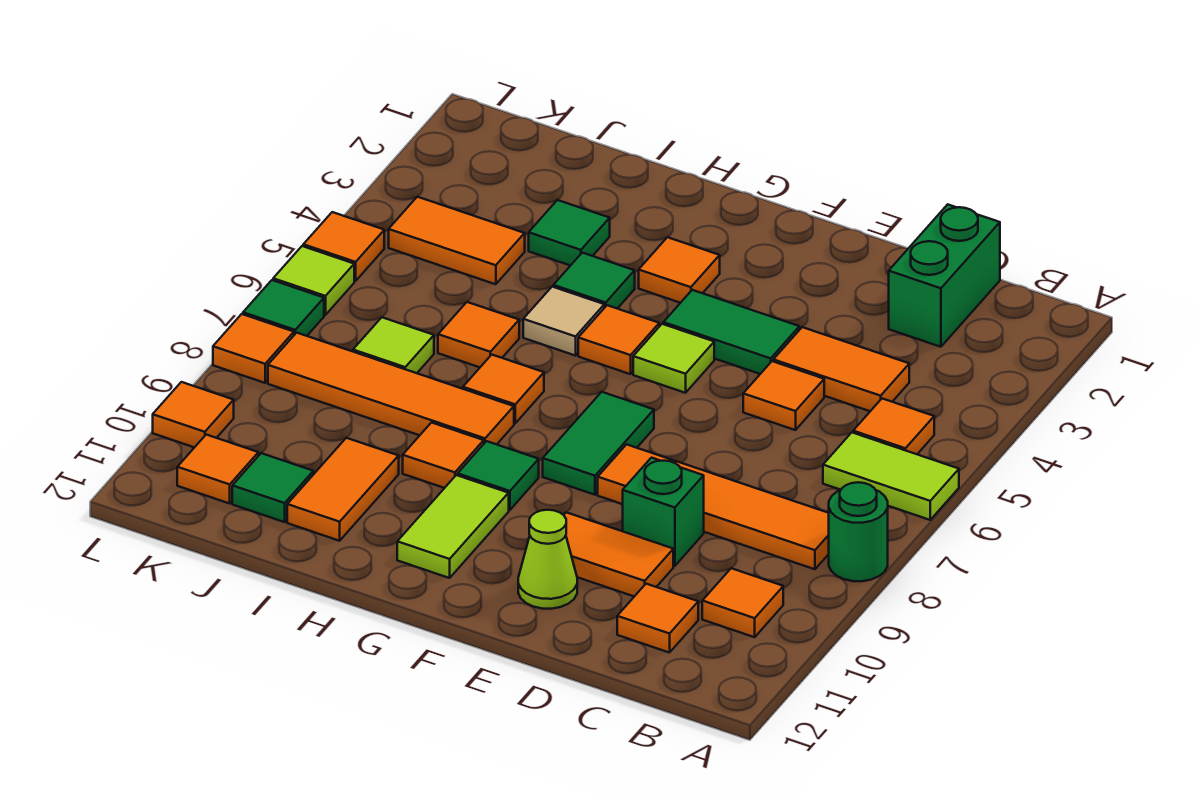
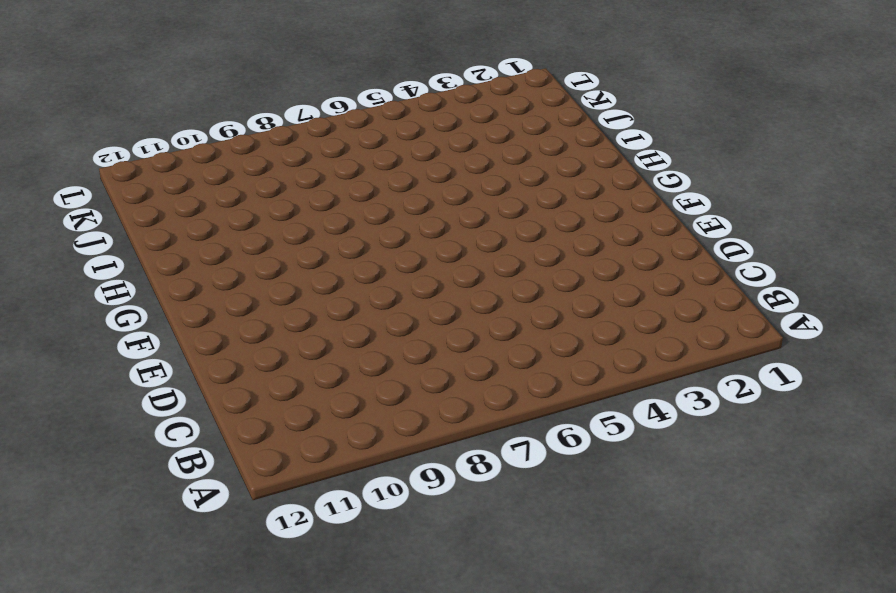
none -> lime 1x2 tile [823,433,959,520]
none -> green 1x1 round brick [829,482,888,581]
none -> orange 1x1 tile [853,399,934,454]
none -> orange 1x4 tile [598,444,829,569]

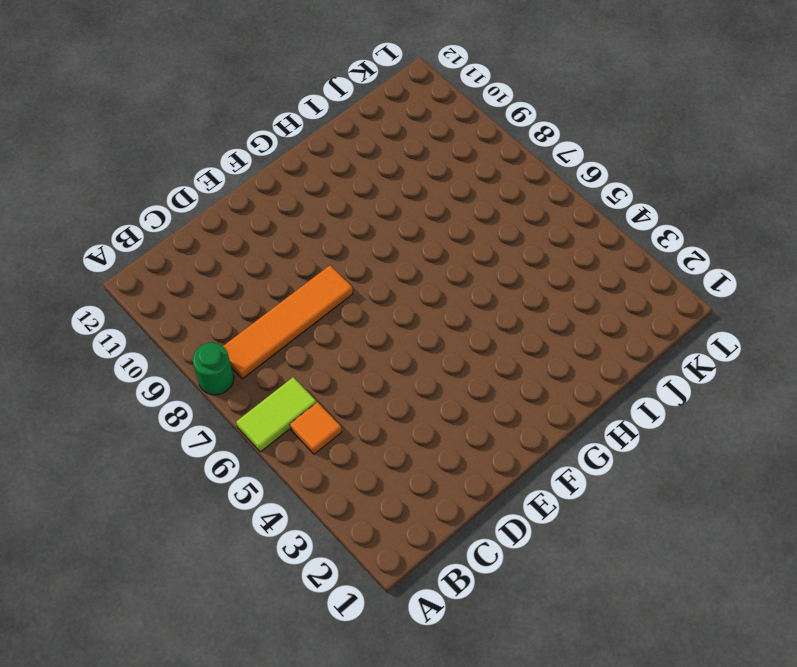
none -> orange 1x1 tile [702,568,783,637]
none -> green 1x2 brick [889,204,1000,347]
none -> orange 1x2 tile [773,327,909,411]
none -> orange 1x1 tile [617,584,698,653]

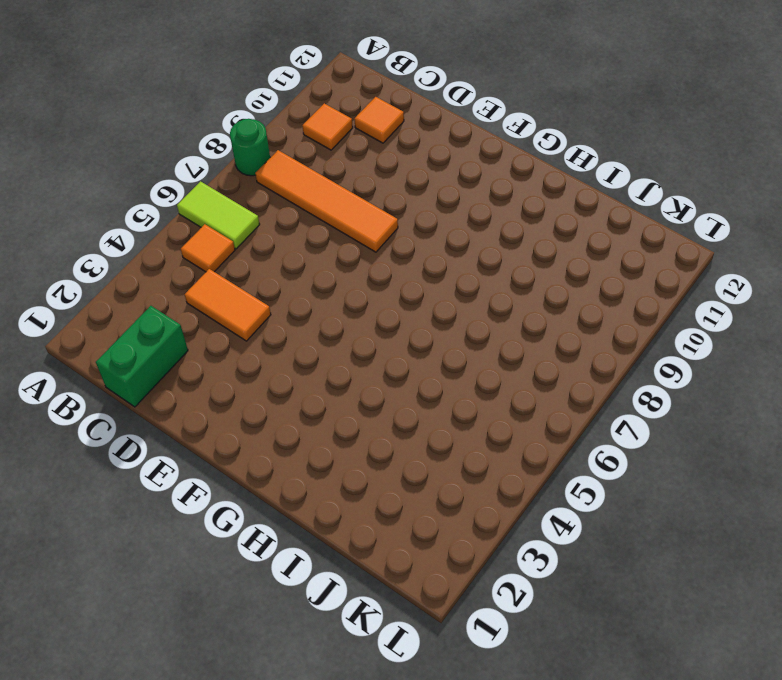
none -> orange 1x1 tile [743,361,824,430]
none -> green 1x1 brick [623,458,704,566]
none -> orange 1x2 tile [564,512,673,596]
none -> green 1x2 tile [663,290,799,374]

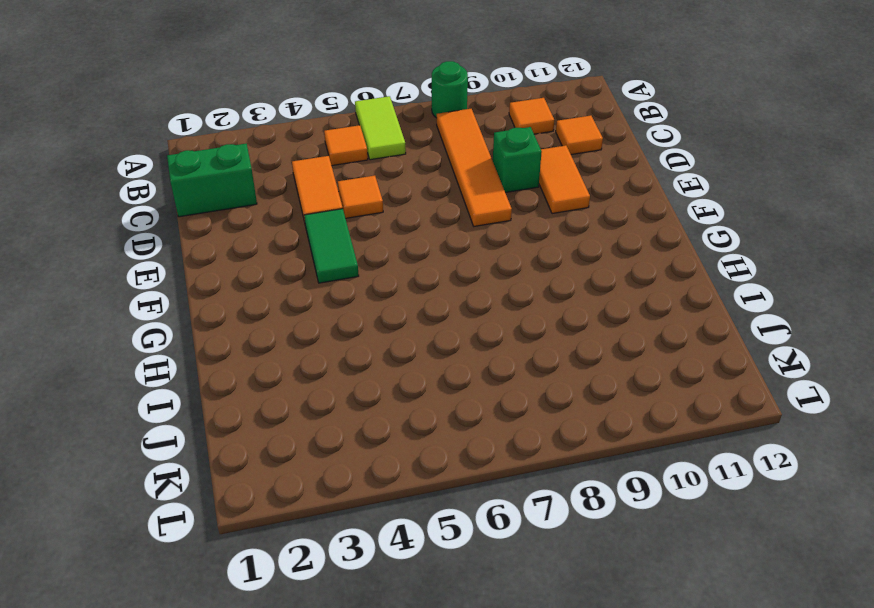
none -> lime 1x1 cone [518,510,577,609]
none -> lime 1x1 tile [633,324,714,393]
none -> green 1x2 tile [543,392,654,495]
none -> orange 1x1 tile [639,237,720,303]

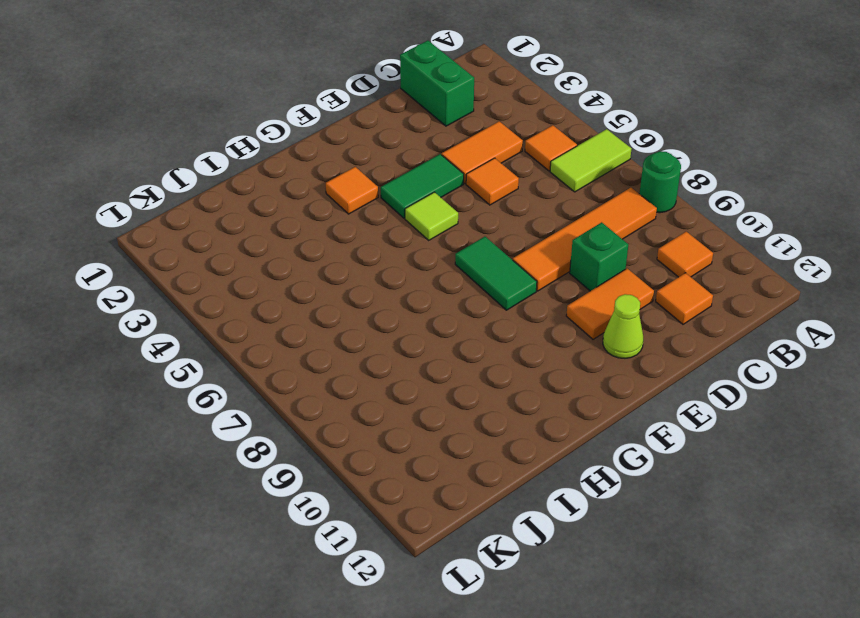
none -> orange 1x1 tile [578,305,659,374]
none -> green 1x1 tile [458,441,539,510]
none -> lime 1x2 tile [397,475,509,578]
none -> green 1x1 tile [553,253,635,309]

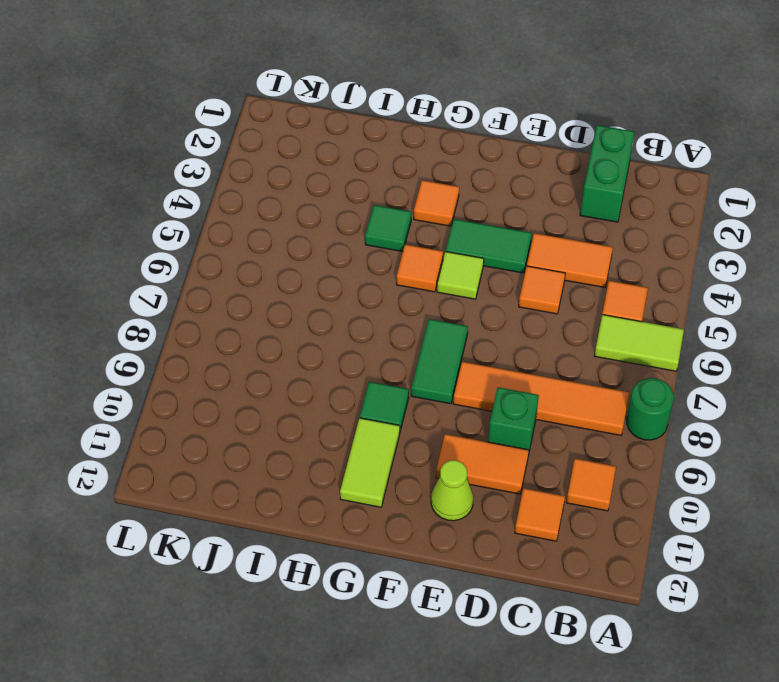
none -> tan 1x1 tile [523,287,604,356]
none -> orange 1x1 tile [463,355,544,423]
none -> orange 1x4 tile [268,333,514,444]
none -> orange 1x1 tile [403,423,484,488]

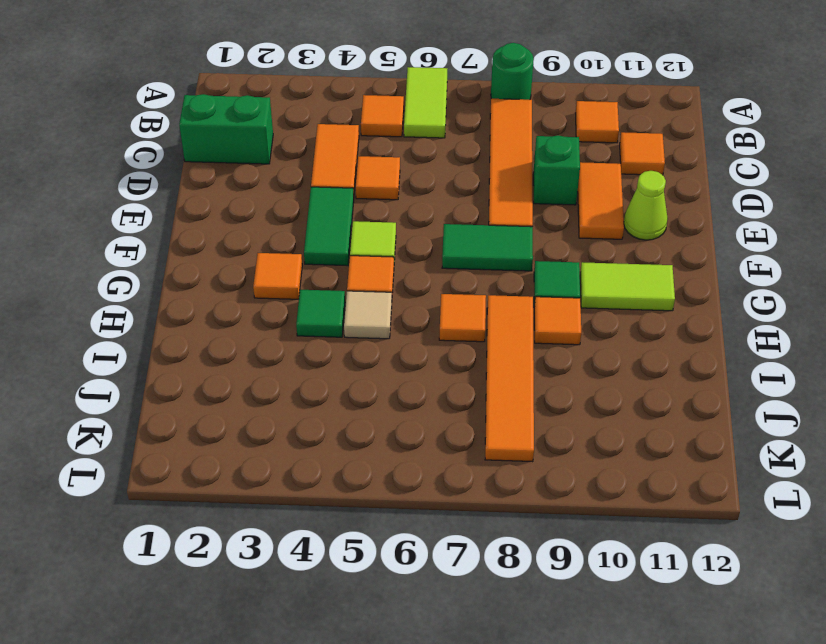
none -> green 1x1 tile [529,200,610,266]
none -> orange 1x1 tile [438,302,519,367]
none -> orange 1x2 tile [287,438,399,541]
none -> orange 1x2 tile [389,197,525,284]

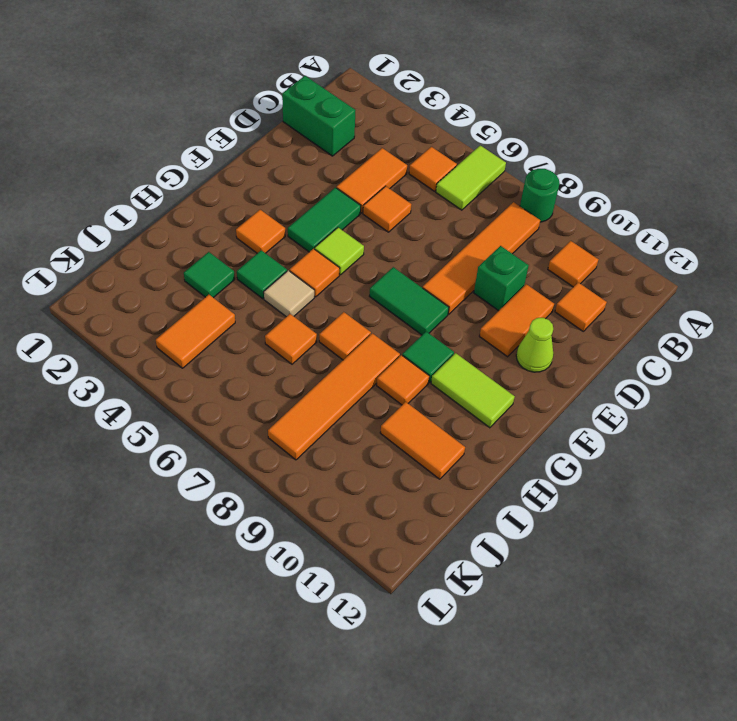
none -> lime 1x1 tile [353,317,434,373]
none -> green 1x1 tile [232,453,313,522]
none -> orange 1x1 tile [177,435,258,503]
none -> orange 1x1 tile [303,212,384,281]

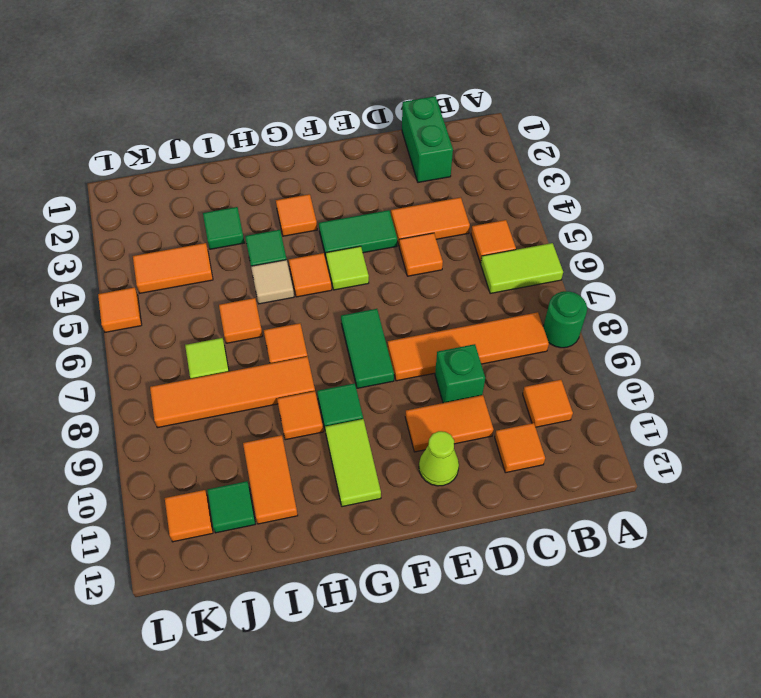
none -> lime 1x1 tile [273,246,354,315]
none -> green 1x1 tile [243,280,324,336]
none -> orange 1x1 tile [213,314,294,383]
none -> orange 1x1 tile [153,382,234,447]

